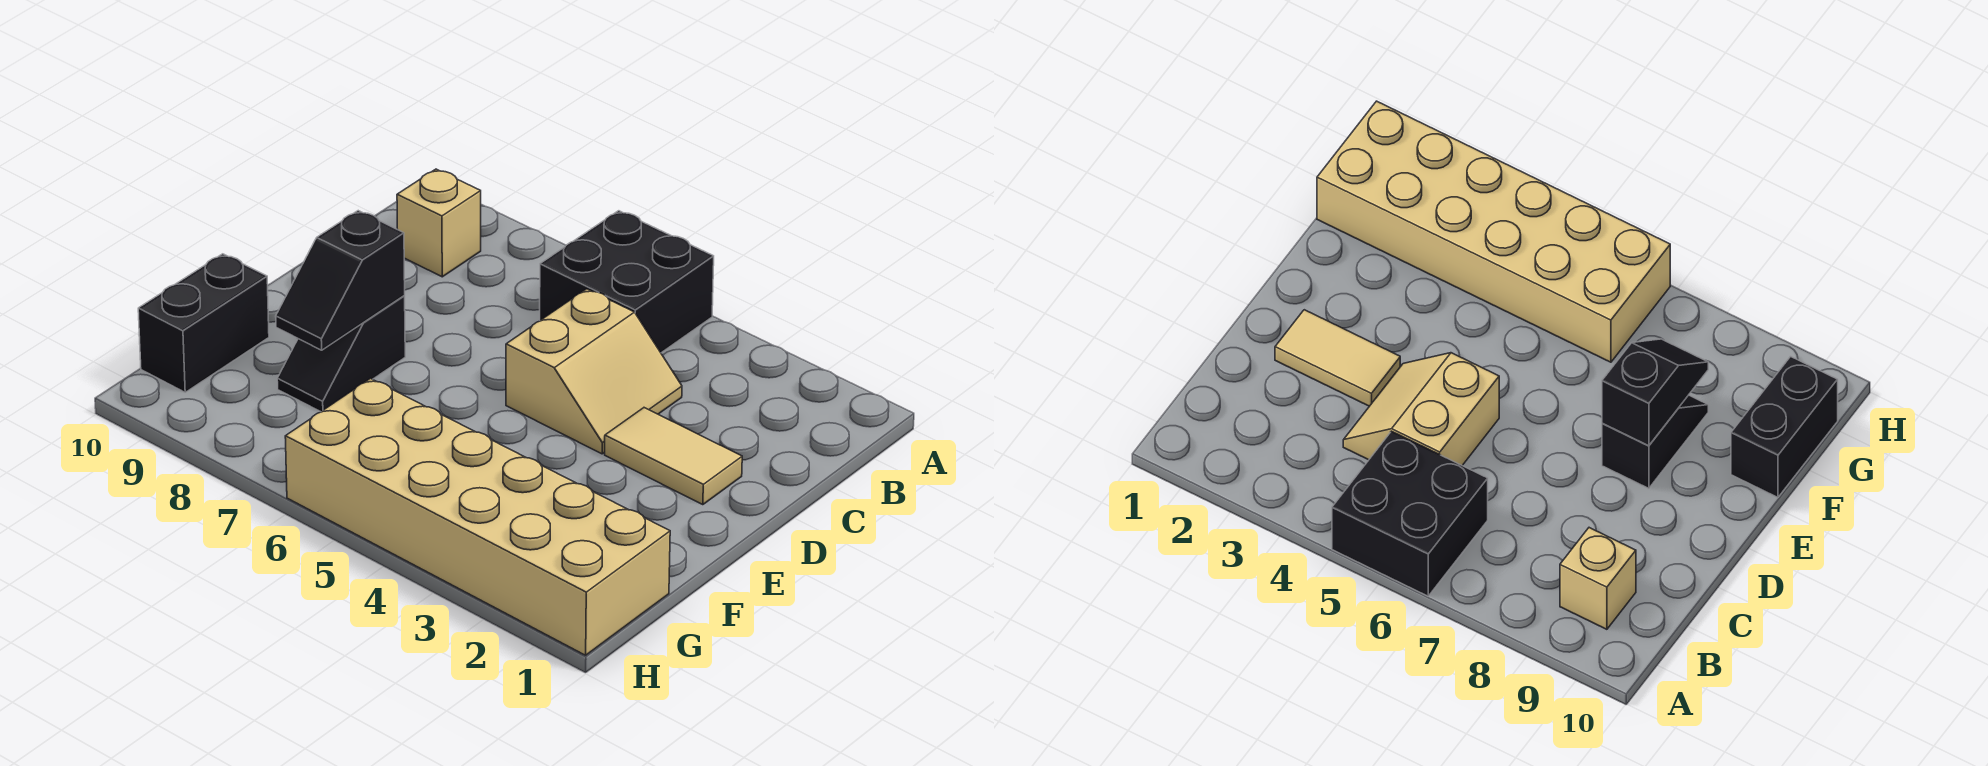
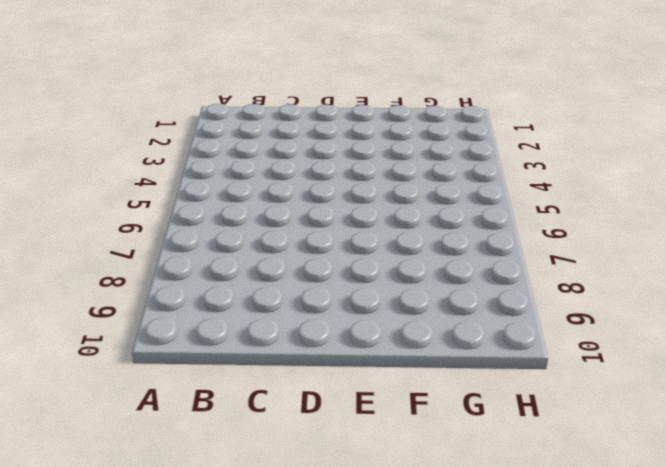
none -> black 2x2 brick [540,211,714,353]
none -> tan 1x1 brick [397,169,481,277]

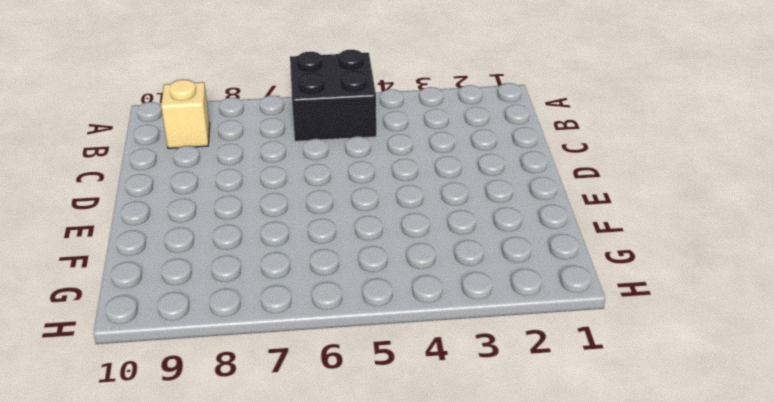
none -> tan 2x2 slope [506,289,682,454]
none -> tan 1x2 tile [605,408,742,505]

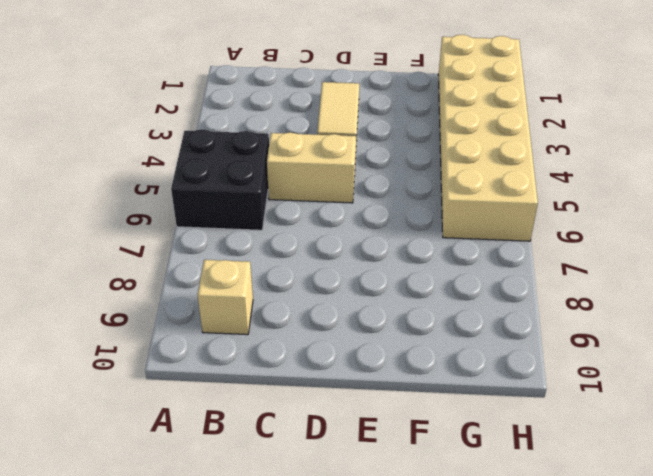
none -> black 1x2 slope [277,296,405,412]
none -> black 1x2 brick [138,254,269,392]

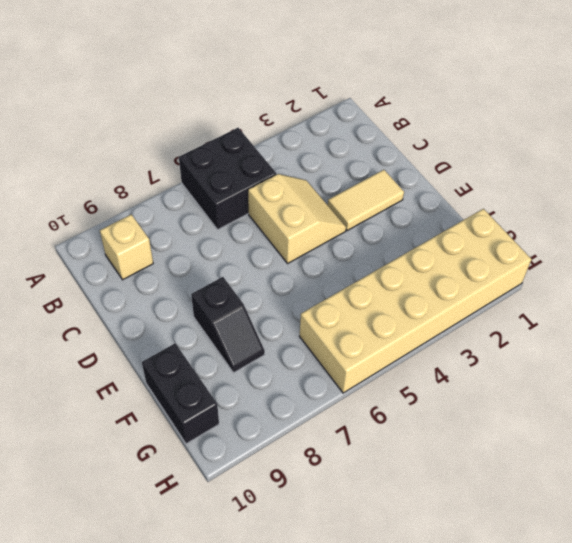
none -> black 1x2 slope [276,211,405,350]

